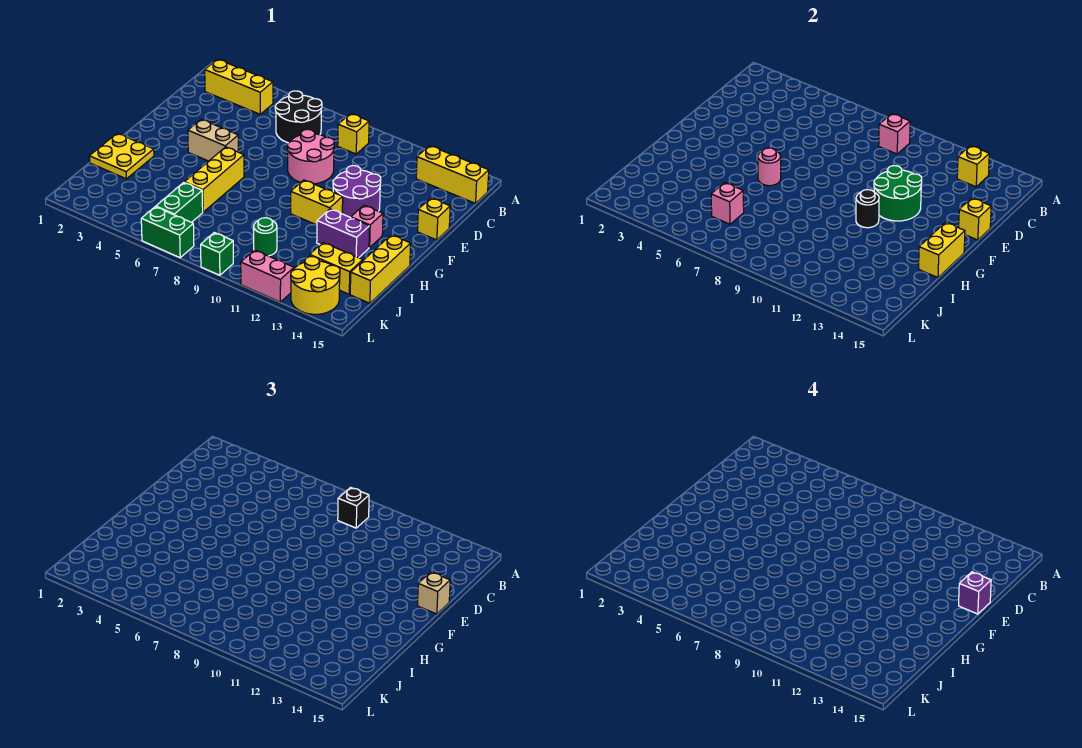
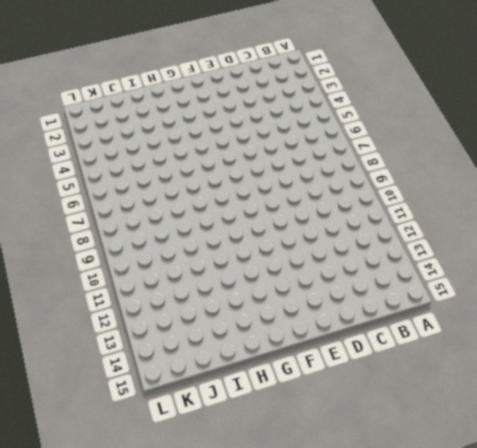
none -> yellow 1x3 brick [205,59,273,114]
none -> black 2x2 round brick [275,91,322,143]
none -> yellow 1x1 brick [338,114,369,154]
none -> yellow 1x3 brick [416,146,489,203]

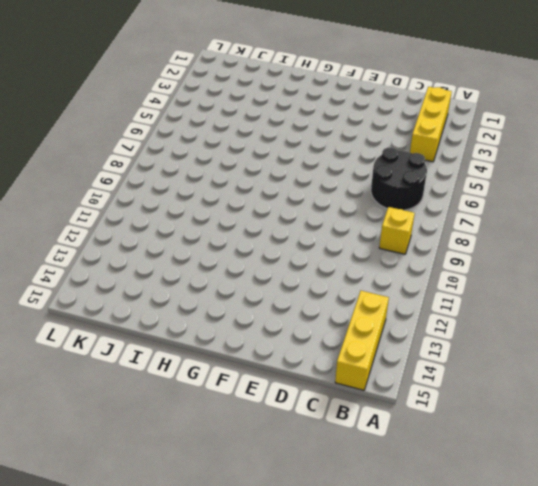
none -> pink 2x2 round brick [287,129,334,184]
none -> purple 2x2 round brick [333,166,381,218]
none -> yellow 1x1 brick [418,198,450,240]
none -> tan 1x2 brick [188,119,238,161]

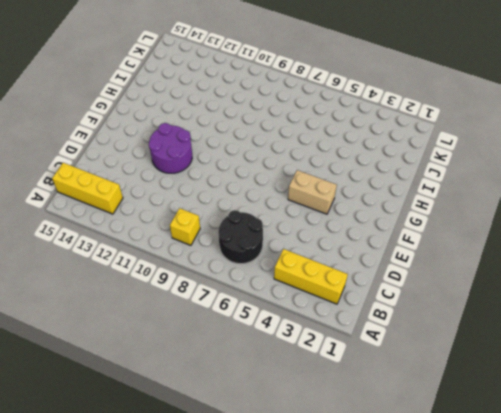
none -> pink 2x2 round brick [287,129,334,184]
none -> yellow 1x1 brick [418,198,450,240]
none -> yellow 1x3 brick [184,147,244,212]
none -> yellow 1x2 brick [291,180,343,225]

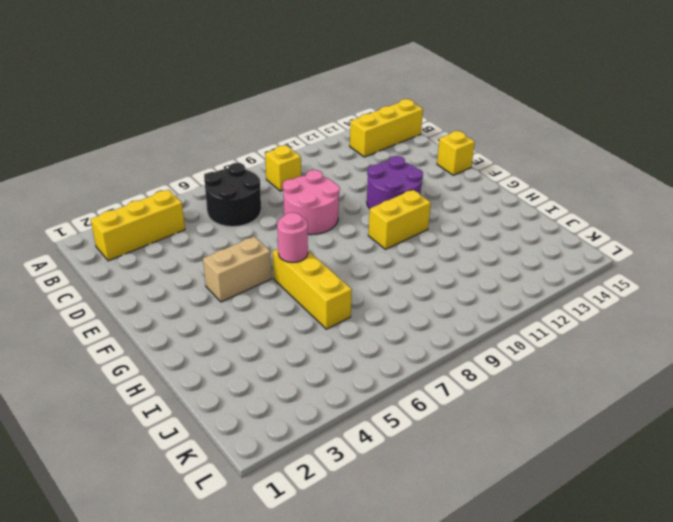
none -> pink 1x1 brick [351,205,383,247]
none -> yellow 2x2 plate [89,133,154,179]
none -> purple 1x2 brick [317,209,370,258]
none -> yellow 1x3 brick [350,235,411,303]

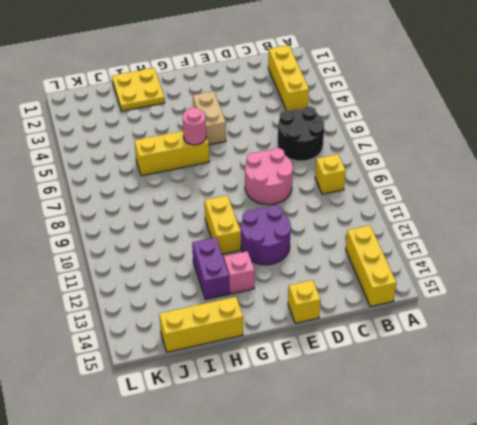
none -> green 1x2 brick [156,183,203,222]
none -> green 1x1 round brick [254,218,277,256]
none -> yellow 1x2 brick [310,243,363,294]
none -> yellow 2x2 round brick [291,257,340,314]

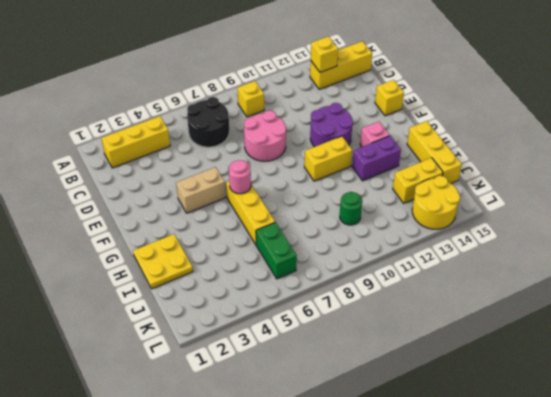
none -> green 1x2 brick [141,207,194,258]
none -> green 1x1 brick [201,233,233,275]
none -> pink 1x2 brick [241,250,294,302]
none -> pink 1x1 brick [879,114,910,154]

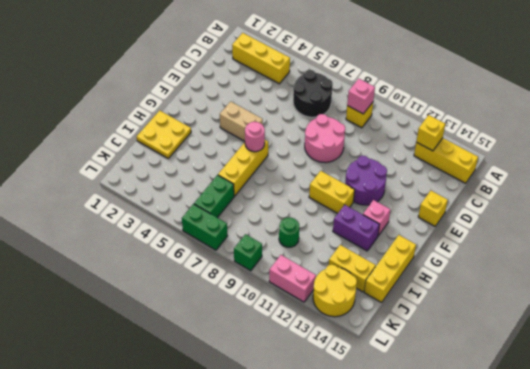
none -> green 2x2 round brick [874,166,922,221]
none -> yellow 1x1 brick [959,198,991,240]
none -> black 1x1 round brick [856,190,879,228]
none -> yellow 1x2 brick [919,222,965,278]

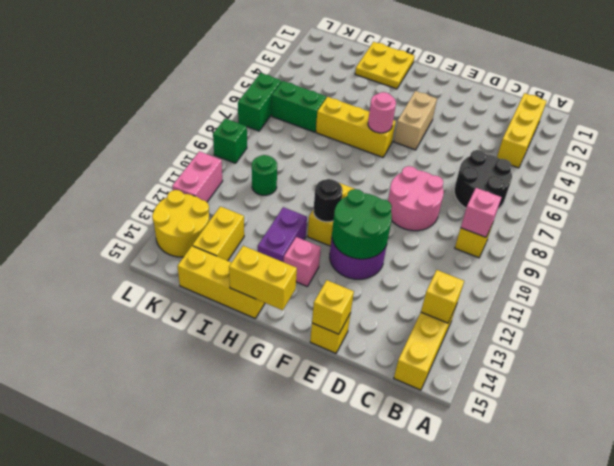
none -> pink 1x1 brick [711,183,744,224]
none -> black 1x1 brick [338,488,369,528]
none -> tan 1x1 brick [418,572,450,614]
none -> purple 1x1 brick [959,572,991,614]

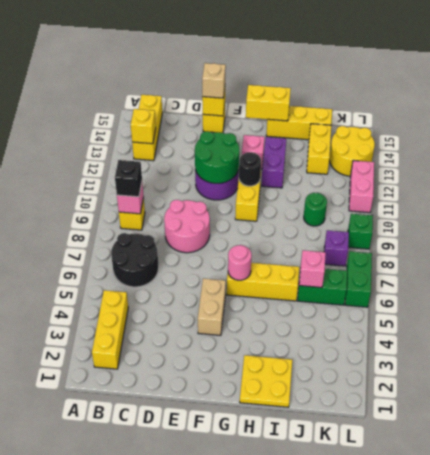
purple 1x1 brick [324,230,349,266] -> purple 1x1 brick moved to [959,572,991,614]

